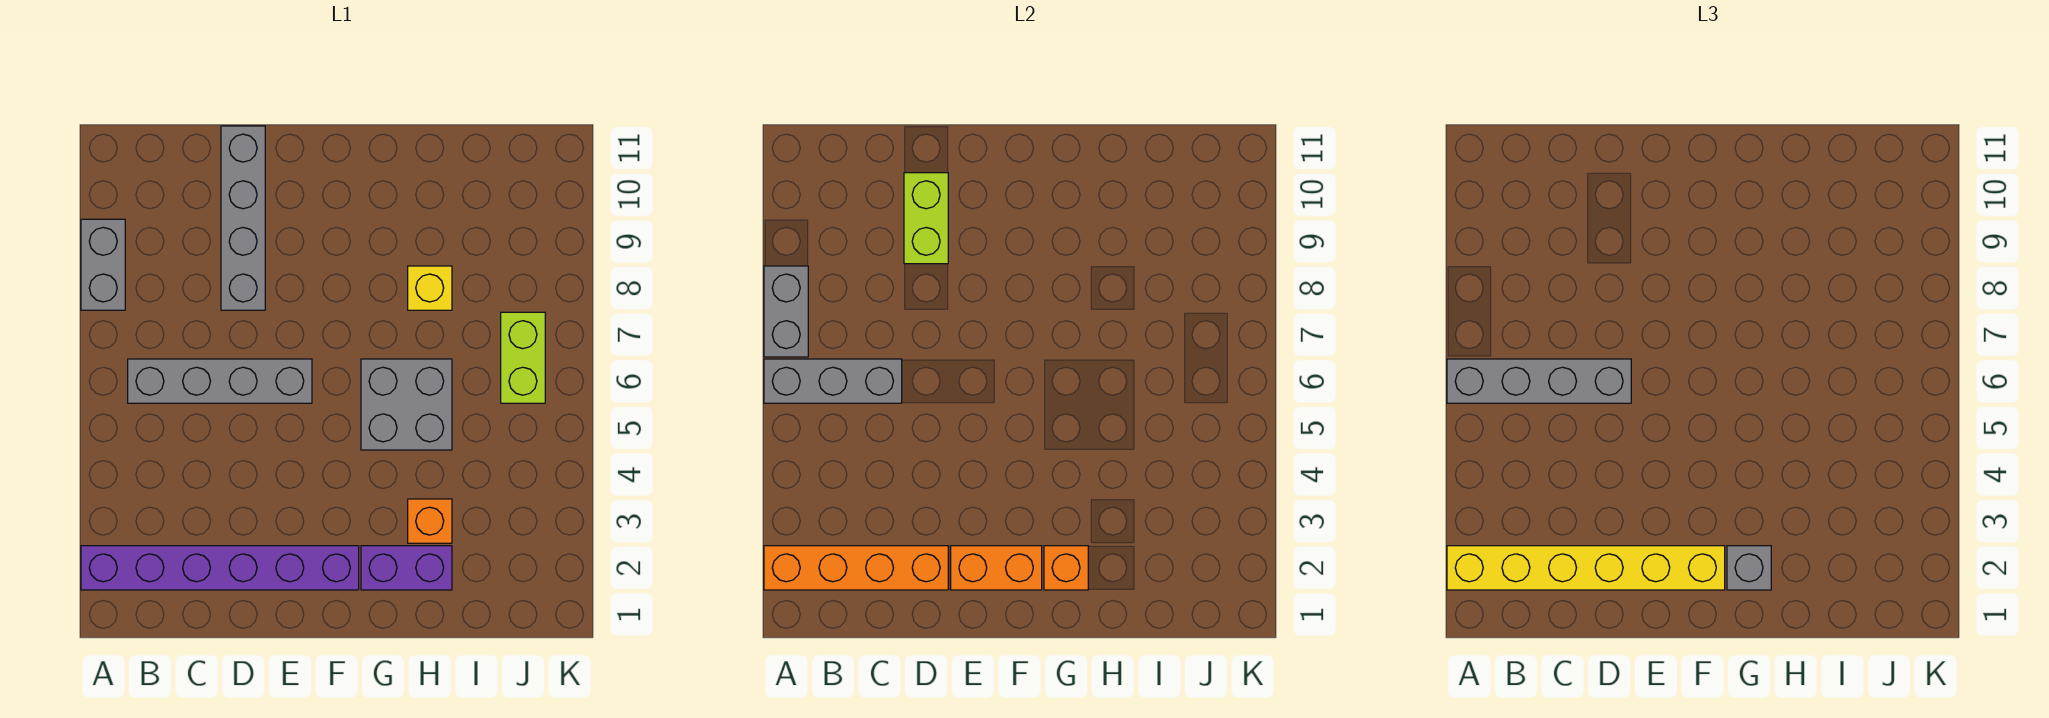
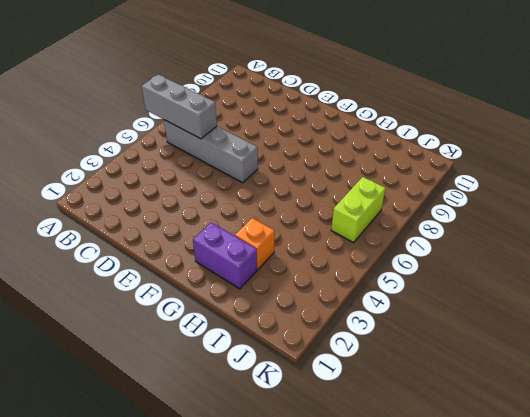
none -> purple 1x6 brick [81,546,359,590]
none -> grey 1x2 brick [81,219,125,310]
none -> grey 1x4 brick [221,126,265,310]

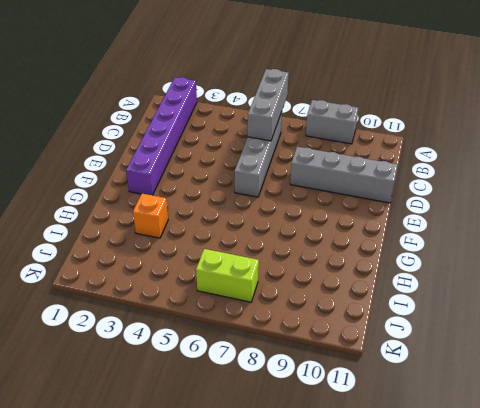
none -> purple 1x2 brick [361,546,452,590]
none -> grey 2x2 brick [361,359,452,450]
none -> yellow 1x1 brick [408,266,452,310]

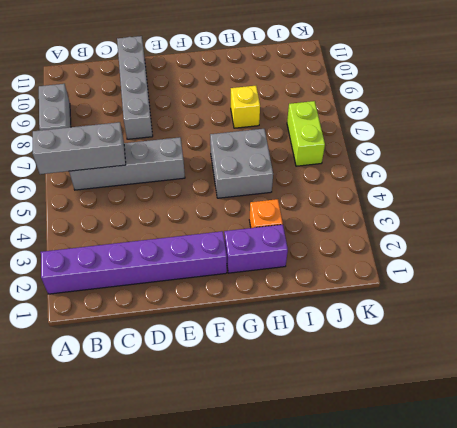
none -> orange 1x4 brick [764,546,948,590]
none -> grey 1x2 brick [764,266,808,357]
none -> lime 1x2 brick [904,173,948,264]

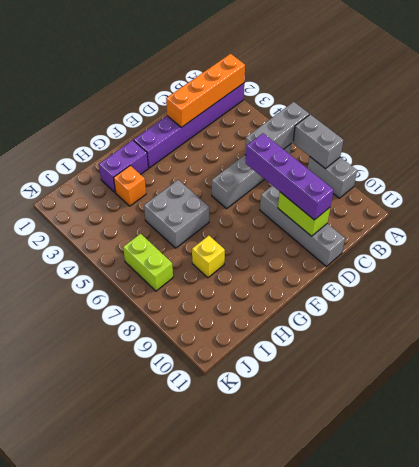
purple 1x4 brick [246,133,334,220] -> none
none -> orange 1x2 brick [951,546,1042,590]
none -> orange 1x1 brick [1044,546,1088,590]
none -> yellow 1x6 brick [1447,546,1725,590]

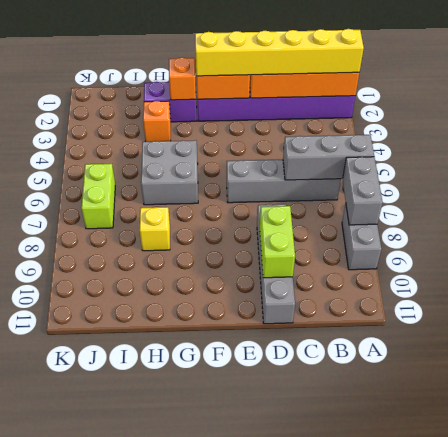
none -> grey 1x4 brick [1447,359,1631,403]
none -> grey 1x1 brick [1727,546,1771,590]

